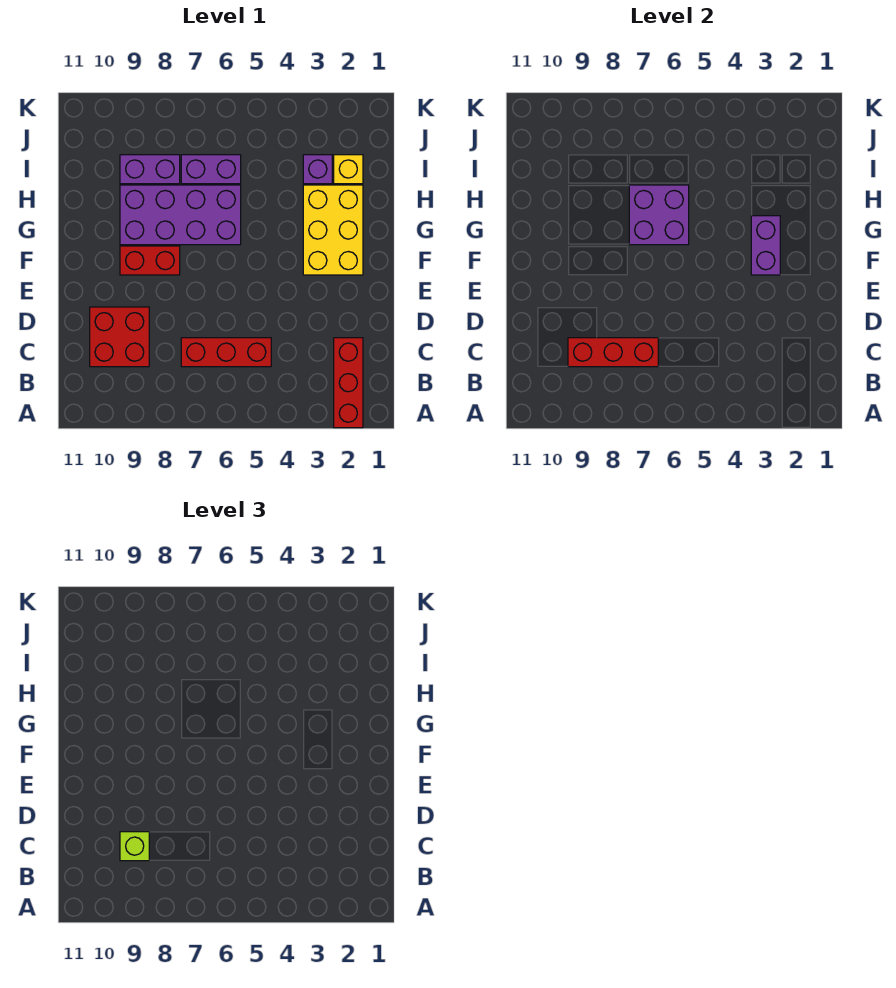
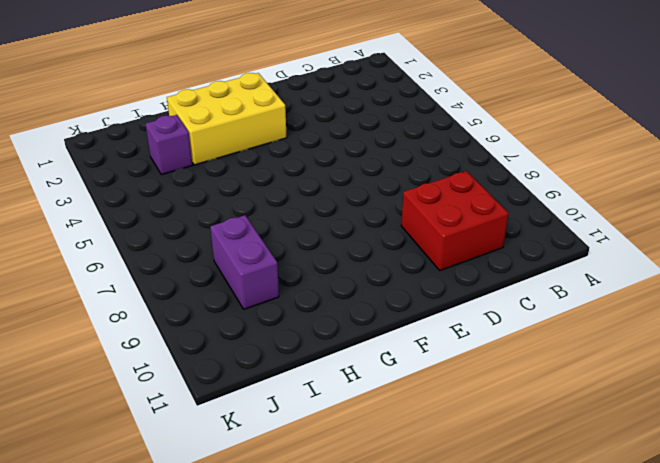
none -> red 1x3 brick [334,338,363,428]
none -> red 1x3 brick [181,338,271,367]
none -> red 1x2 brick [120,246,180,275]

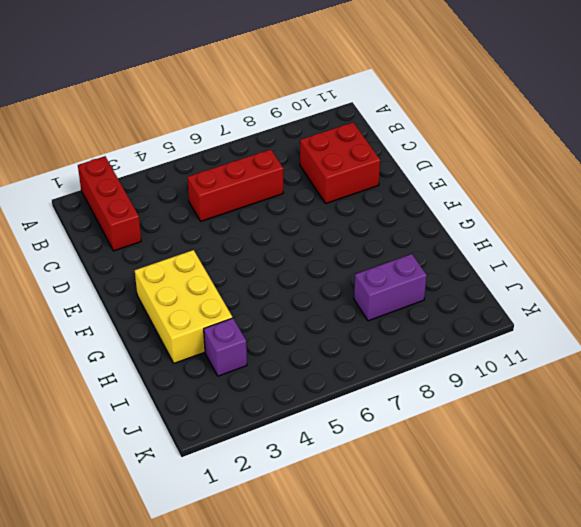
none -> red 1x2 brick [120,246,180,275]
none -> purple 2x4 brick [120,185,241,245]
none -> yellow 1x1 brick [334,155,363,184]

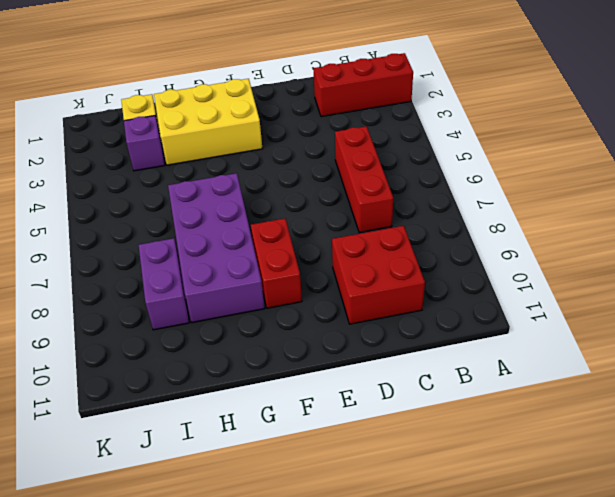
none -> purple 1x2 brick [181,155,241,184]
none -> red 1x3 brick [568,338,658,367]
none -> purple 1x2 brick [751,216,780,275]

